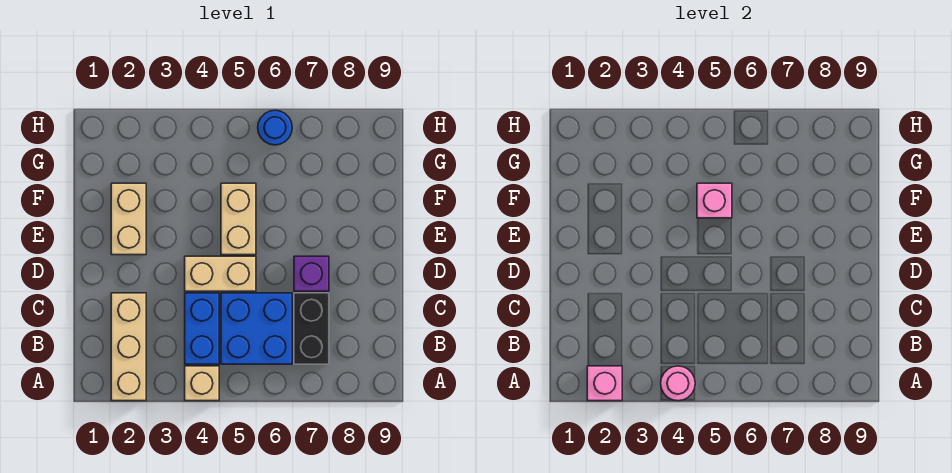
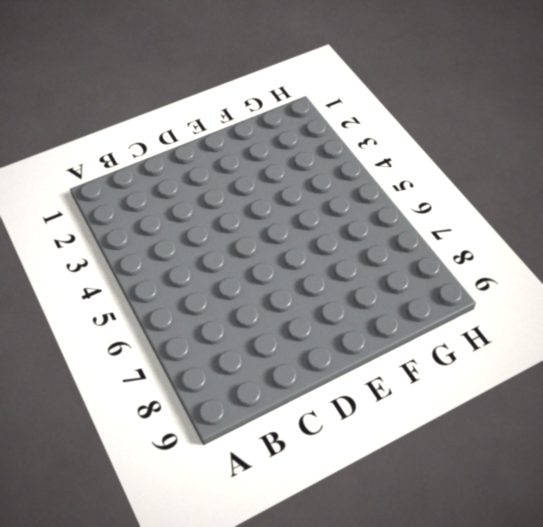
none -> tan 1x3 brick [111,293,146,401]
none -> tan 1x1 brick [185,366,219,401]
none -> blue 1x2 brick [185,293,219,364]

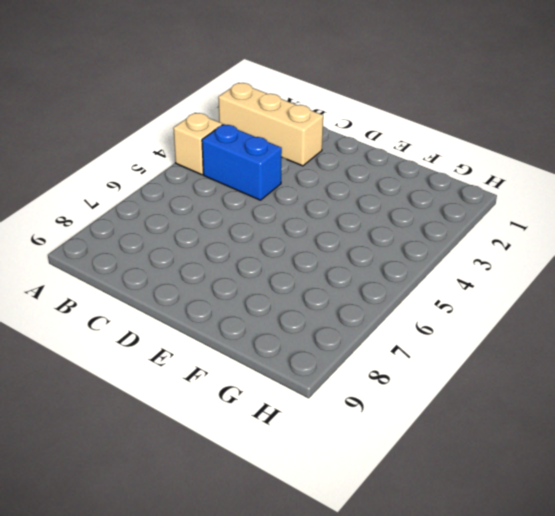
none -> blue 2x2 brick [221,293,292,364]
none -> black 1x2 brick [294,293,329,364]
none -> tan 1x2 brick [185,256,256,291]

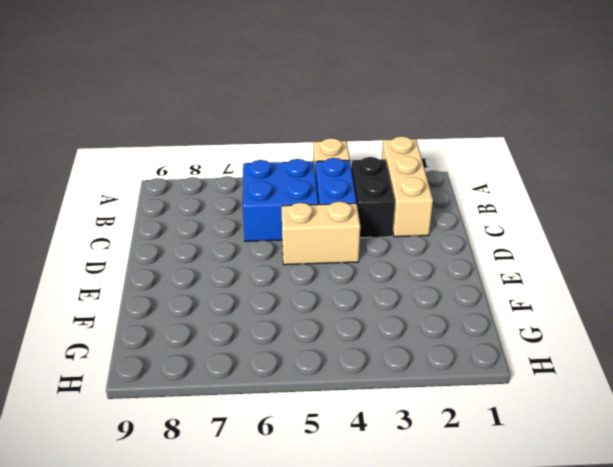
black 1x2 brick [351,157,395,238] -> black 1x2 brick moved to [294,293,329,364]
none -> purple 1x1 brick [294,256,329,291]
none -> tan 1x2 brick [111,183,146,255]
none -> tan 1x2 brick [221,183,256,255]

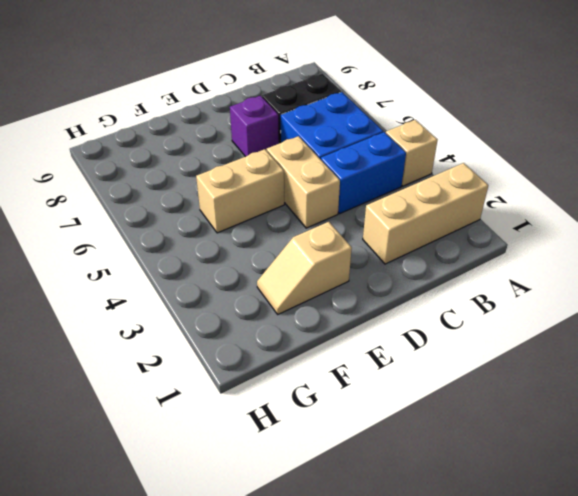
tan 1x2 slope [257,222,352,314] -> tan 1x2 brick [111,183,146,255]
none -> blue 1x1 round brick [258,110,292,145]
none -> pink 1x1 brick [587,366,622,401]
none -> pink 1x1 round brick [661,366,695,401]

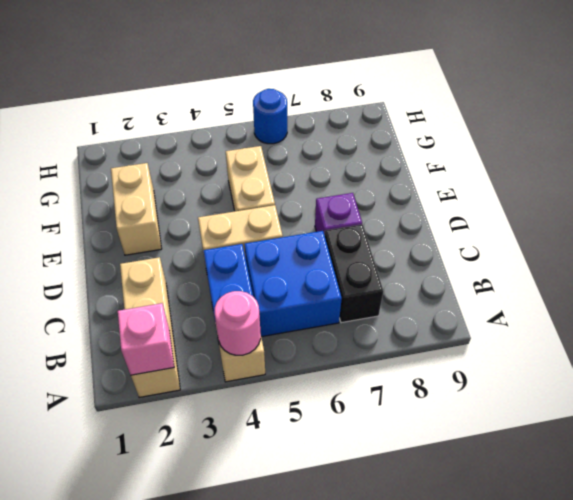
none -> pink 1x1 brick [697,183,732,218]

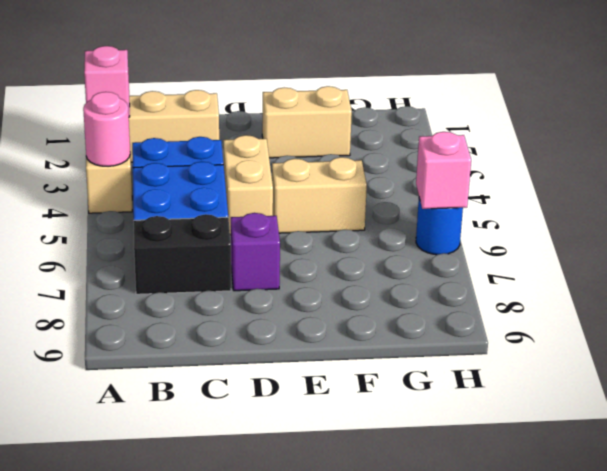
pink 1x1 brick [416,132,471,209] -> pink 1x1 brick moved to [697,183,732,218]

